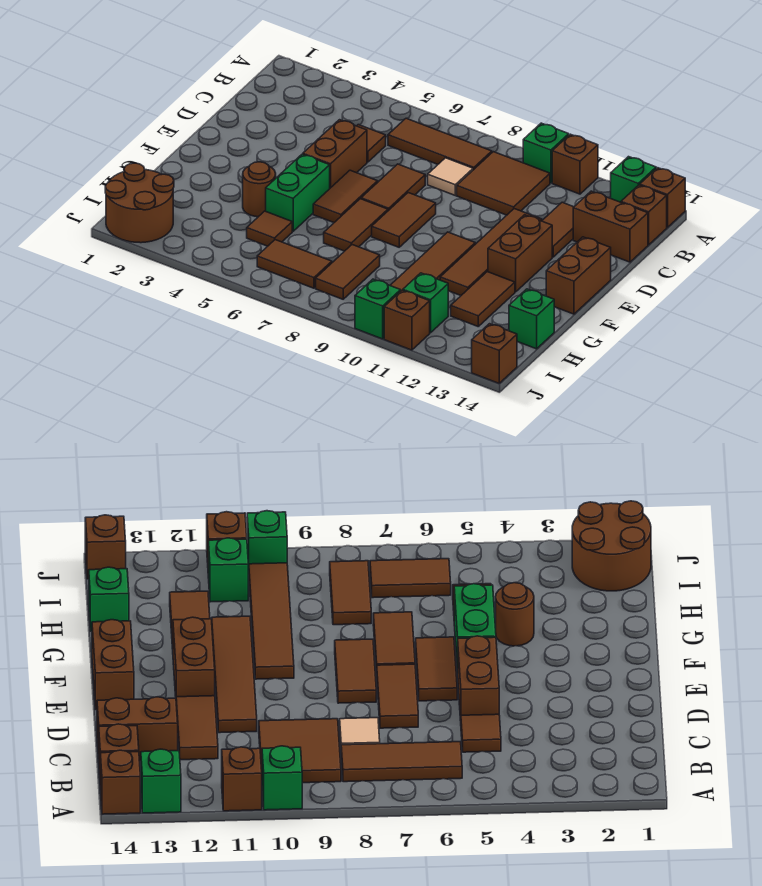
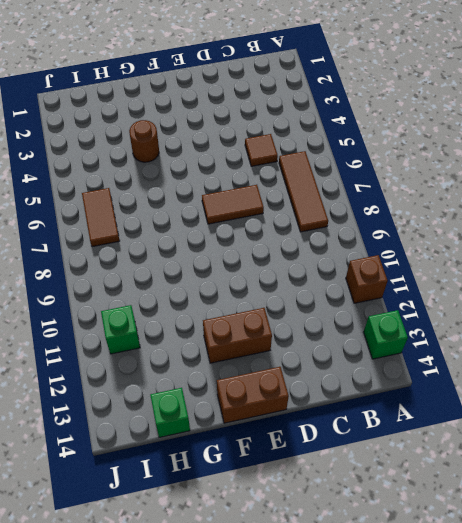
none -> green 1x1 brick [523,123,569,183]
none -> brown 1x1 brick [640,168,685,228]
none -> brown 2x2 tile [457,152,550,215]
none -> brown 1x1 brick [621,185,667,245]

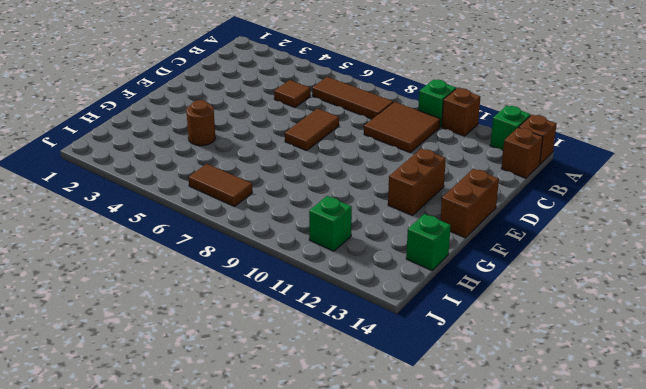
none -> tan 1x1 tile [428,158,473,195]
none -> brown 1x2 tile [542,202,574,257]
none -> brown 1x2 brick [573,191,648,262]
none -> brown 1x2 brick [303,120,367,188]

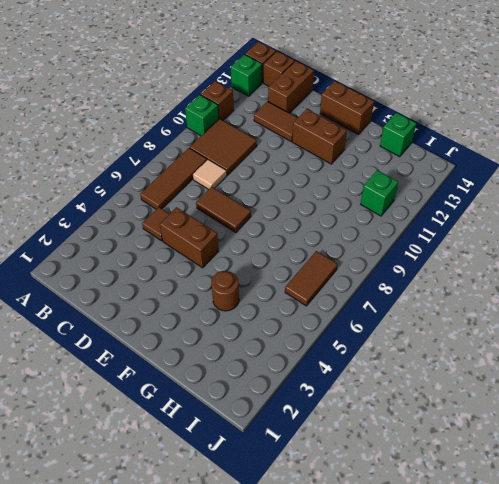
none -> brown 1x4 tile [440,209,542,295]
none -> brown 1x2 tile [313,170,378,222]
none -> brown 1x2 tile [372,193,436,247]
none -> green 1x2 brick [266,154,330,231]

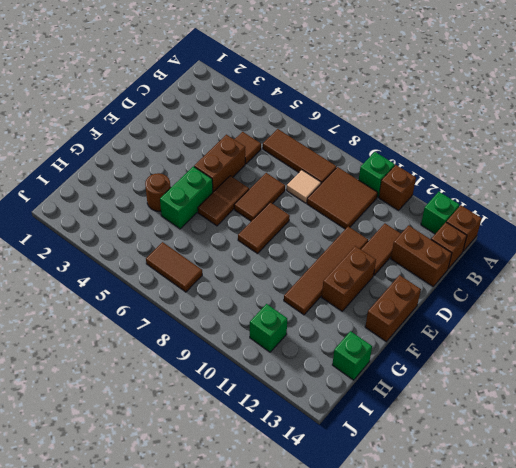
none -> brown 1x2 tile [324,199,388,251]
none -> brown 1x4 tile [390,232,475,291]
none -> brown 1x2 tile [451,272,515,326]
none -> brown 1x1 tile [247,211,292,246]

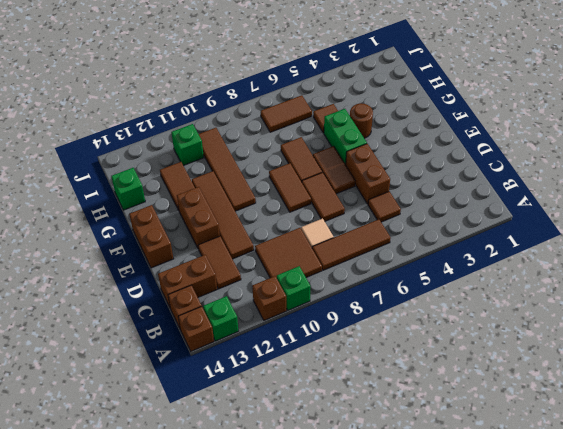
none -> brown 1x2 tile [316,245,380,299]
none -> brown 2x2 round brick [105,163,174,243]
none -> green 1x1 brick [355,279,401,339]
none -> brown 1x1 brick [384,290,430,350]

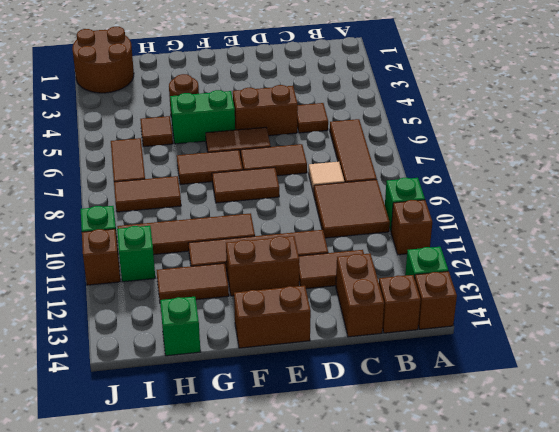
none -> brown 1x1 brick [472,324,517,383]

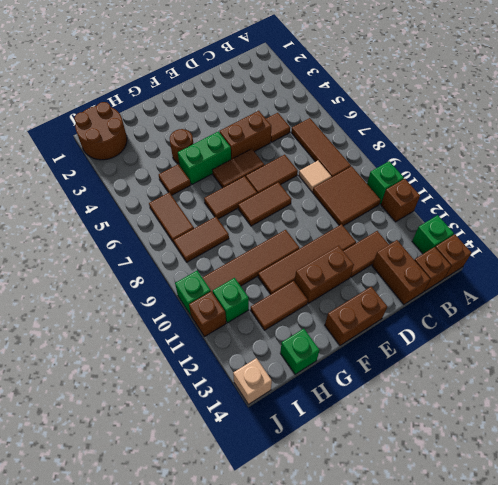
tan 1x1 brick [233,358,272,404] -> brown 1x1 brick [472,324,517,383]

